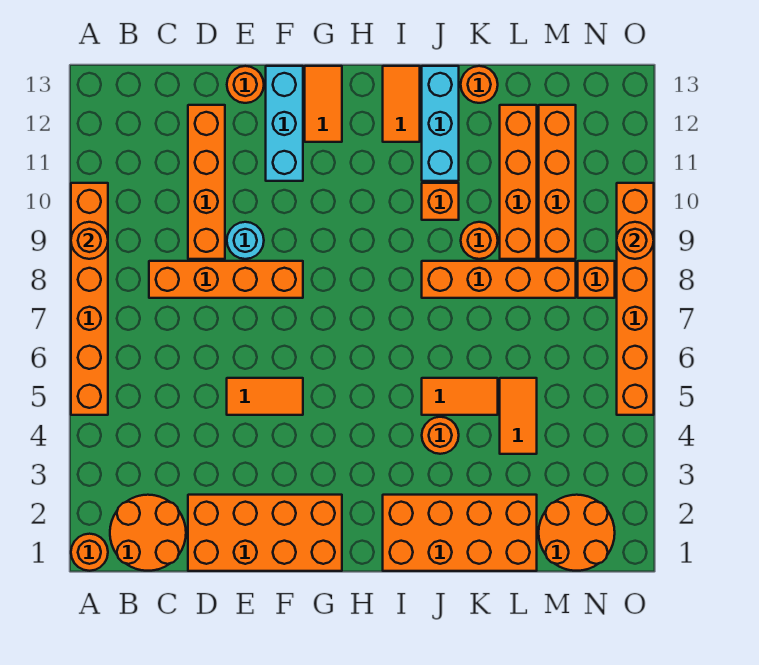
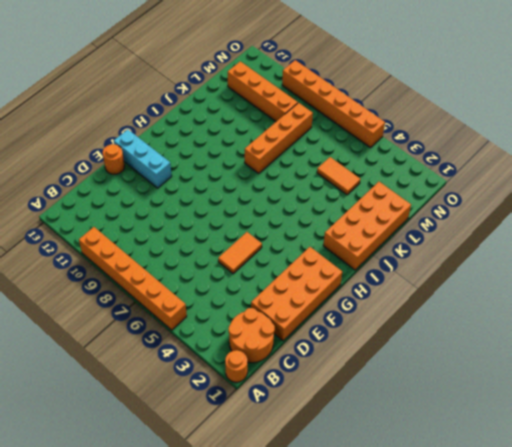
none -> orange 1x4 brick [149,261,303,298]
none -> orange 1x4 brick [188,105,225,259]
none -> cyan 1x1 round brick [227,222,264,259]

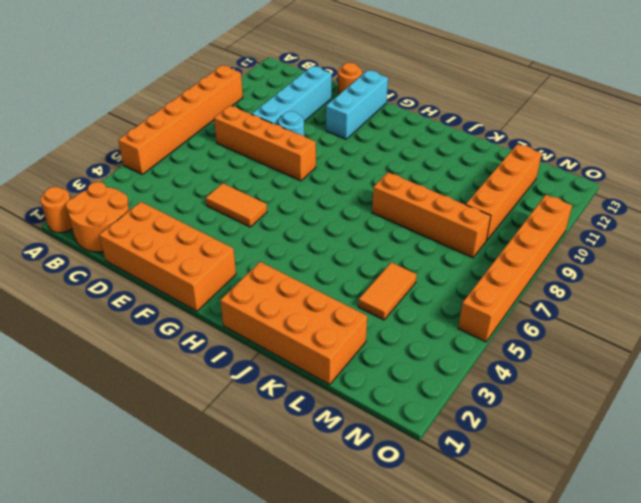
cyan 1x4 brick [252,66,332,125] -> orange 1x4 brick [188,105,225,259]
none -> orange 1x2 tile [305,66,342,142]
none -> orange 1x2 tile [383,66,420,142]
none -> orange 1x1 round brick [422,417,459,454]

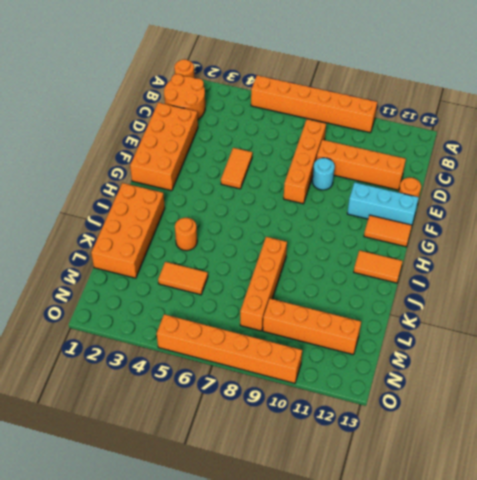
none -> orange 1x2 tile [422,378,498,415]
none -> orange 1x1 brick [422,183,459,220]
none -> cyan 1x3 brick [422,66,459,181]

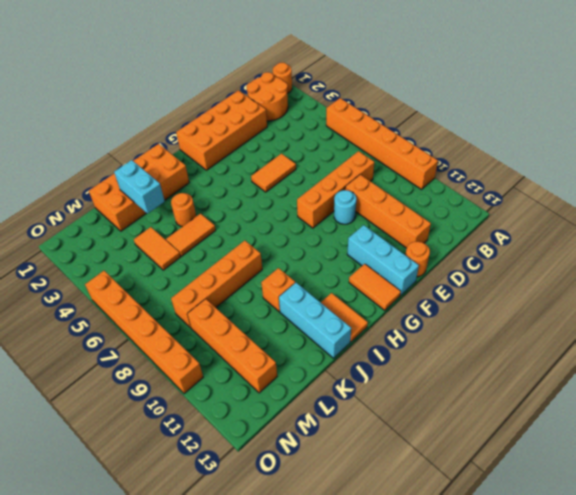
cyan 1x2 brick [114,160,165,214] -> none
none -> orange 1x1 round brick [461,222,498,259]
none -> orange 1x1 round brick [461,66,498,103]
none -> orange 1x4 brick [500,105,537,259]

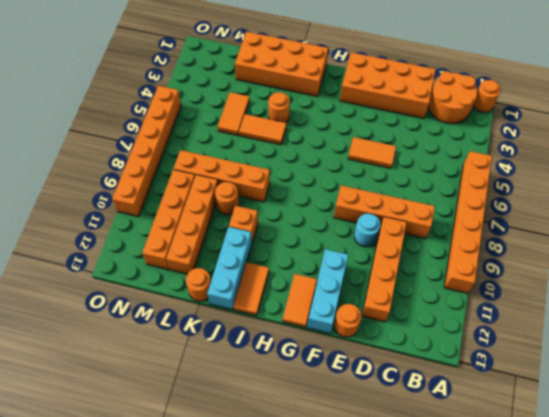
none -> orange 2x2 round brick [539,495,615,571]
none -> orange 1x1 brick [578,261,615,298]
none -> orange 1x1 round brick [71,222,108,259]

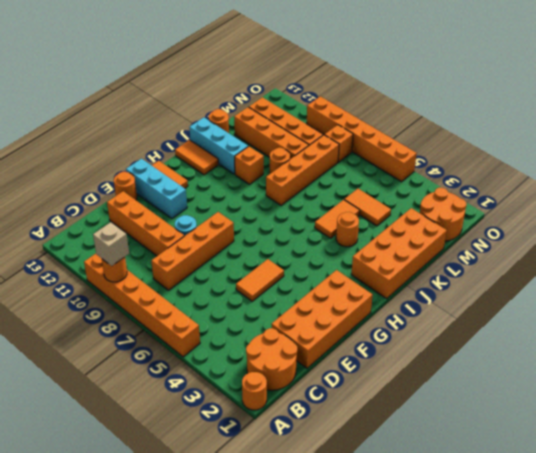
tan 1x1 brick [93,222,129,266] -> none
none -> orange 1x1 round brick [617,222,654,259]

